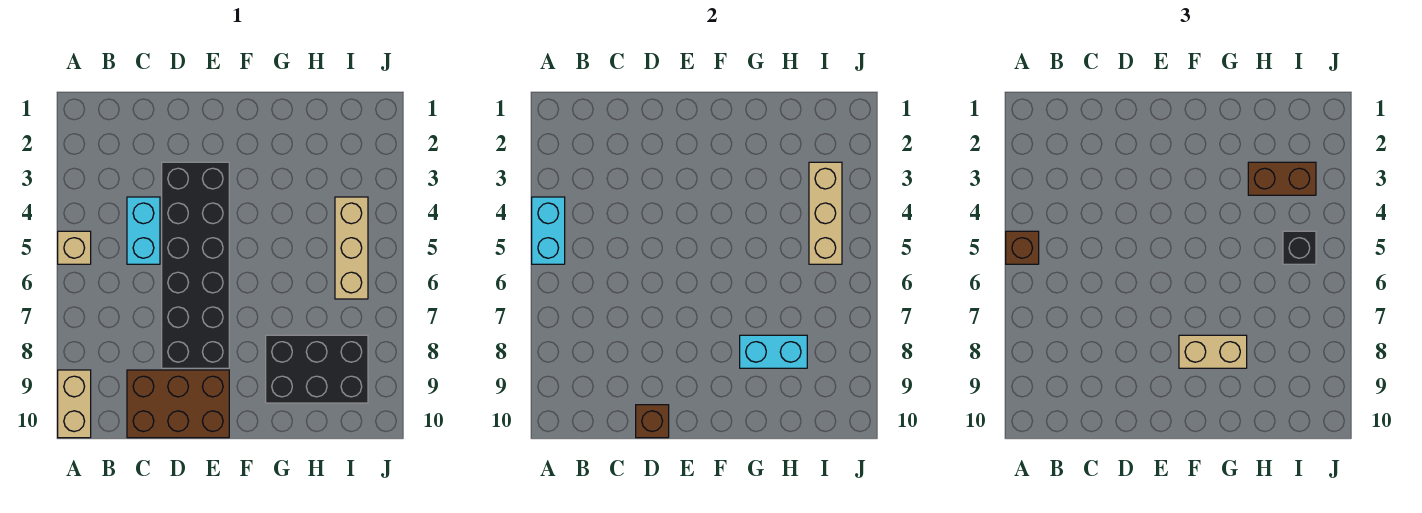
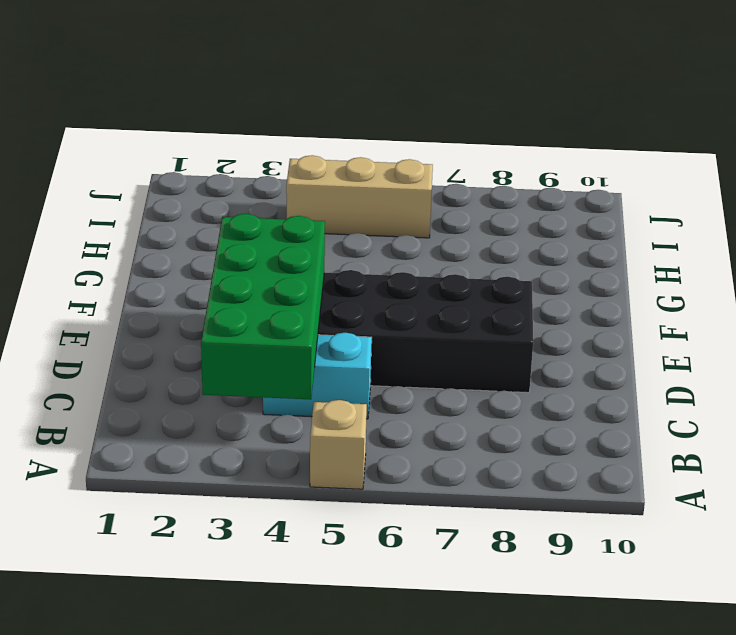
green 2x4 brick [201,214,325,399] -> none
none -> tan 1x2 brick [58,370,91,438]
none -> brown 2x3 brick [127,370,229,438]
none -> black 2x3 brick [266,335,368,403]

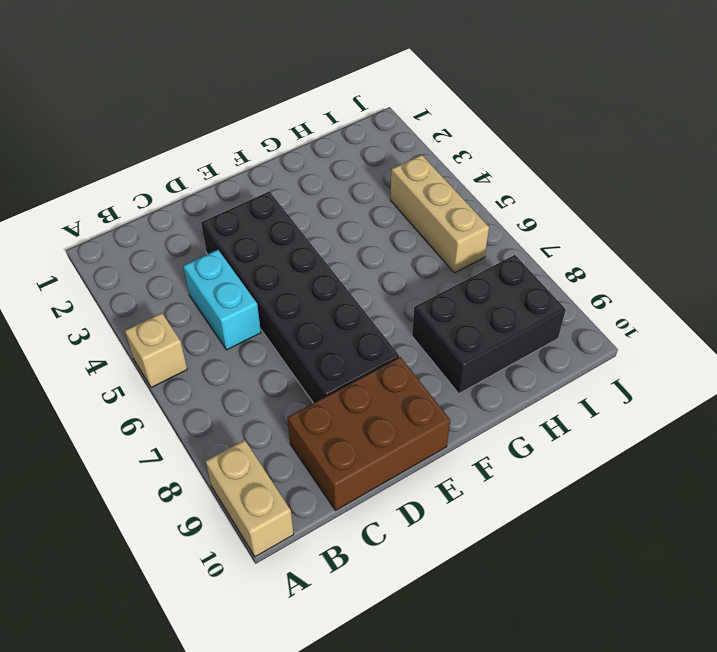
none -> cyan 1x2 brick [532,197,565,264]
none -> brown 1x1 brick [636,405,669,438]
none -> cyan 1x2 brick [740,335,807,368]

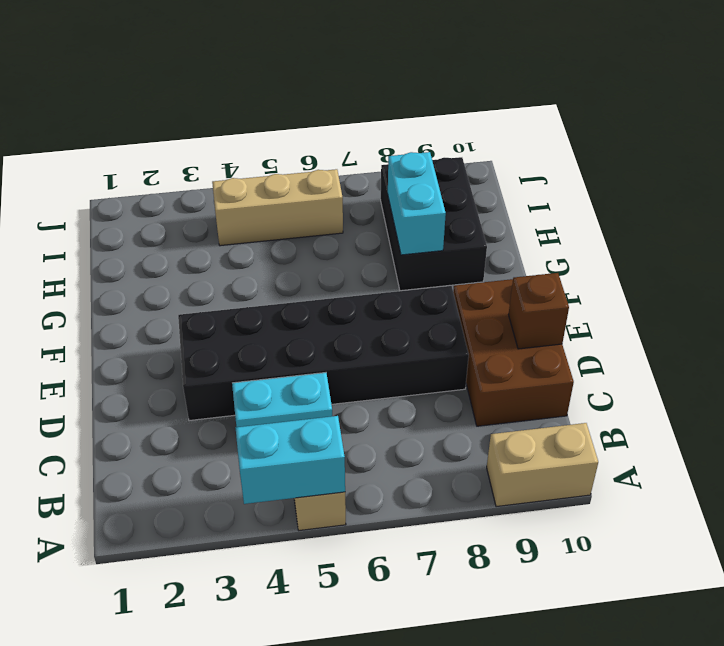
none -> tan 1x3 brick [809,162,842,264]
none -> brown 1x1 brick [1006,231,1039,264]
none -> tan 1x2 brick [1179,335,1247,368]

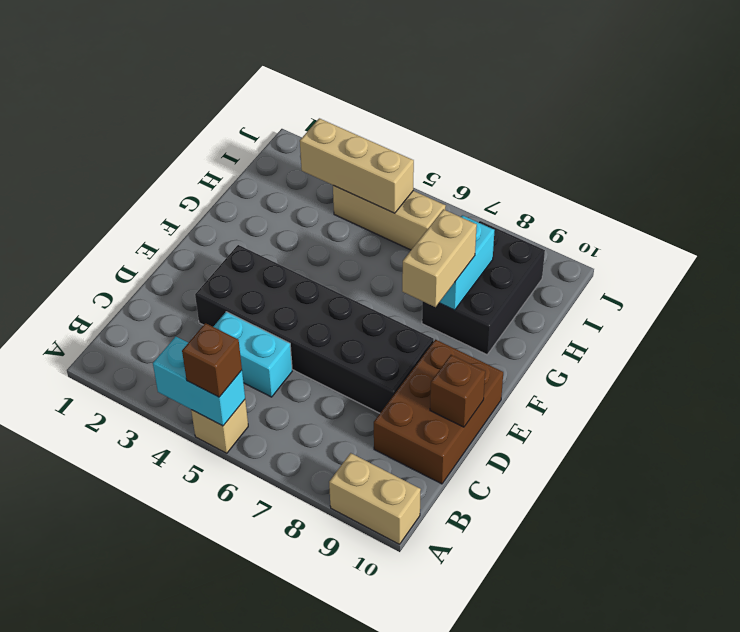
none -> brown 1x2 brick [1248,162,1316,195]
none -> black 1x1 brick [1283,231,1316,264]

